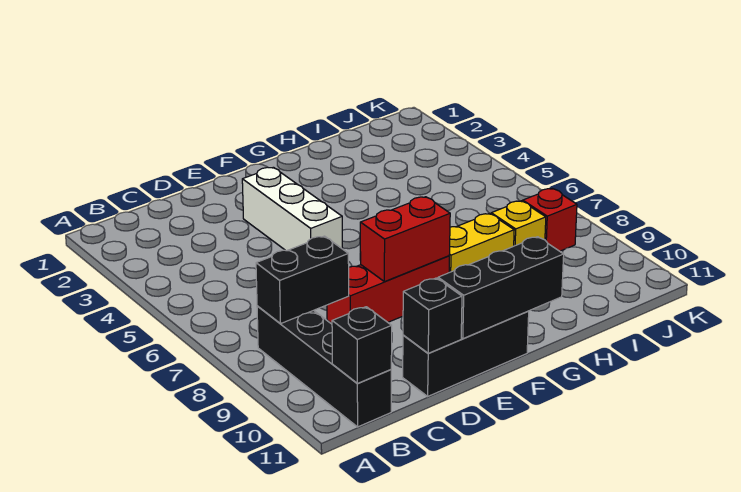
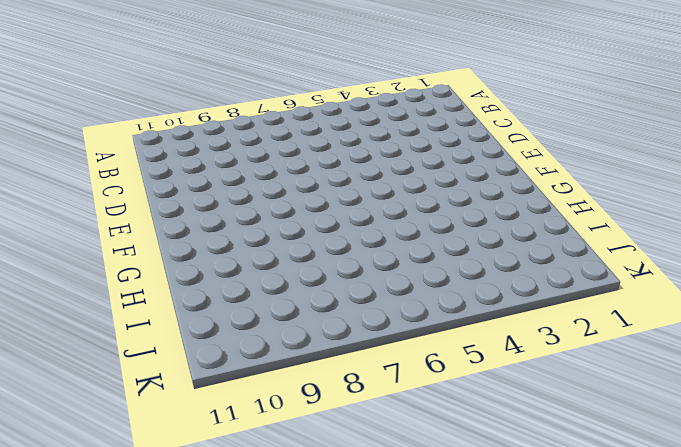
none -> black 1x4 brick [257,306,391,427]
none -> red 1x3 brick [327,256,449,323]
none -> black 1x3 brick [403,311,529,396]

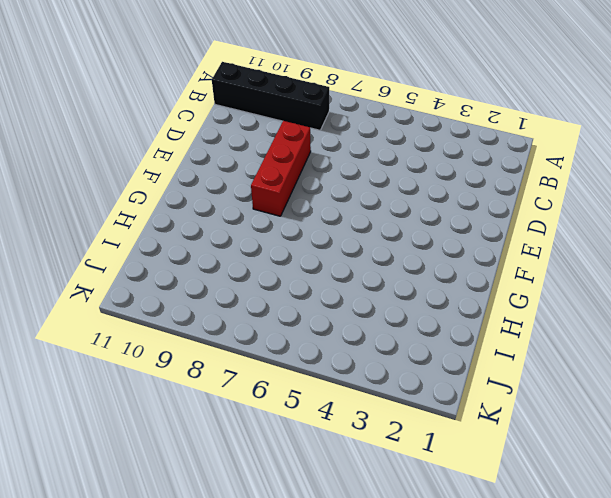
none -> black 1x3 brick [403,311,529,396]
none -> white 1x3 brick [242,167,342,251]
none -> yellow 1x2 brick [449,213,514,272]

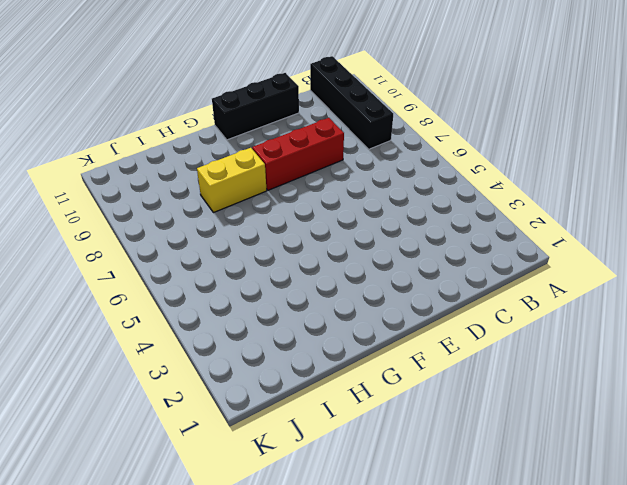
none -> white 1x3 brick [242,167,342,251]
none -> yellow 1x1 brick [491,201,546,246]
none -> red 1x1 brick [523,188,577,251]

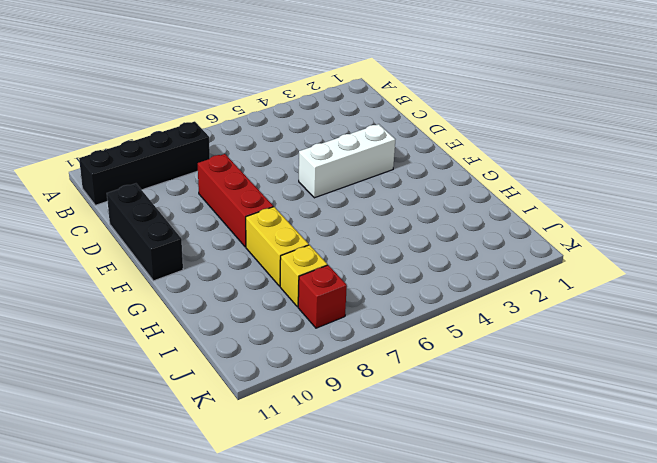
none -> black 1x2 brick [256,236,349,324]
none -> black 1x1 brick [332,307,392,383]
none -> black 1x1 brick [403,278,462,353]

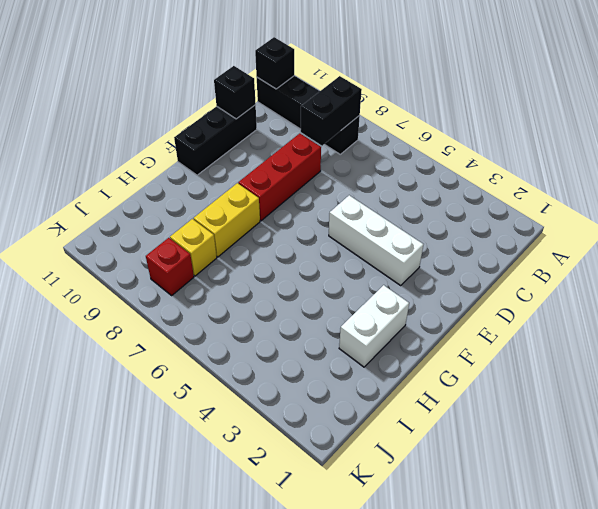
white 1x2 brick [339,285,409,367] -> none
none -> red 1x2 brick [360,197,450,282]
none -> black 1x3 brick [438,237,564,339]

